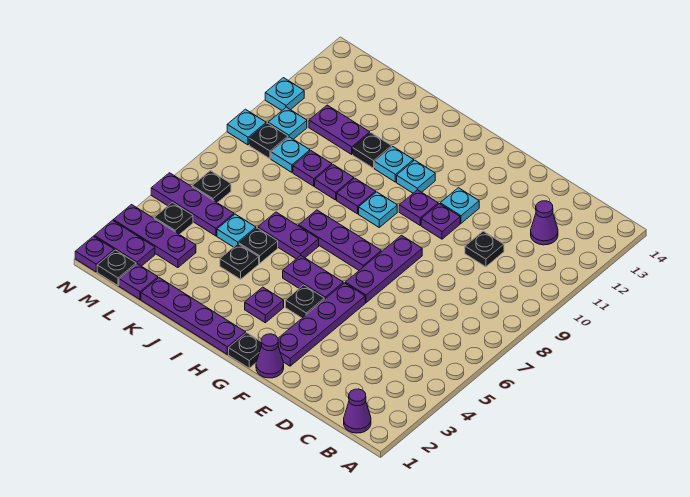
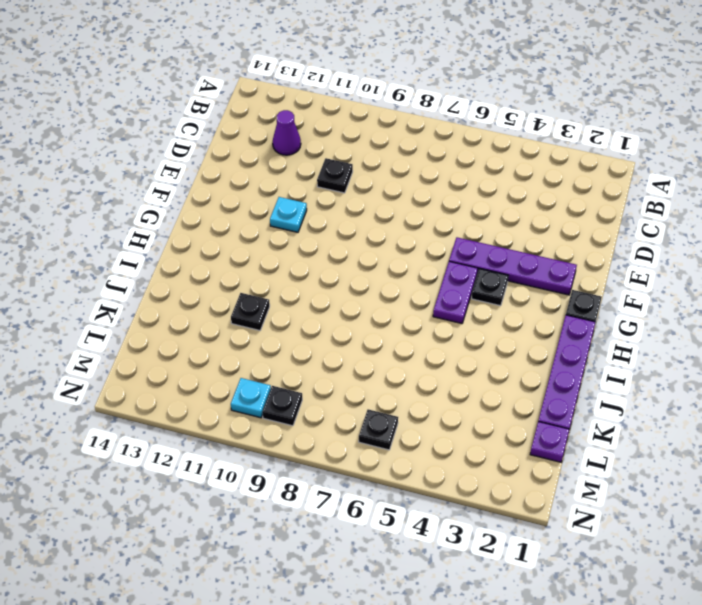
none -> purple 1x1 cone [344,389,371,433]
none -> purple 1x1 cone [256,334,284,378]
none -> purple 1x3 plate [345,235,422,303]
none -> purple 1x1 plate [421,204,460,239]

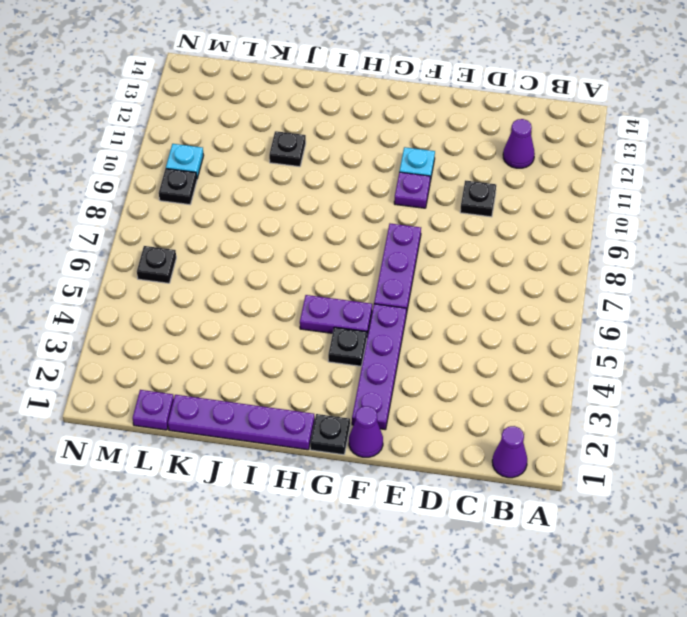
none -> purple 1x3 plate [299,210,381,270]
none -> purple 1x1 plate [399,190,438,225]
none -> purple 1x1 plate [245,287,284,323]
none -> cyan 1x1 plate [359,192,397,227]

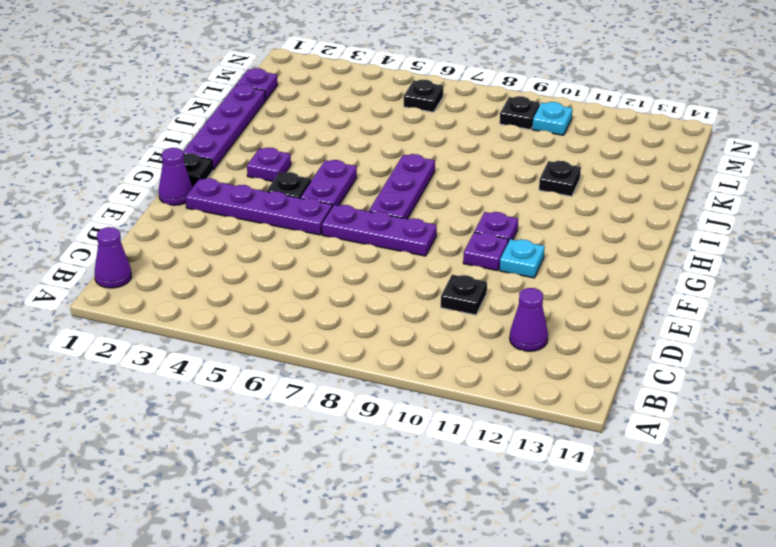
none -> cyan 1x1 plate [359,192,397,227]
none -> cyan 1x1 plate [397,160,435,193]
none -> purple 1x2 plate [258,212,319,259]
none -> purple 1x1 plate [337,178,376,214]

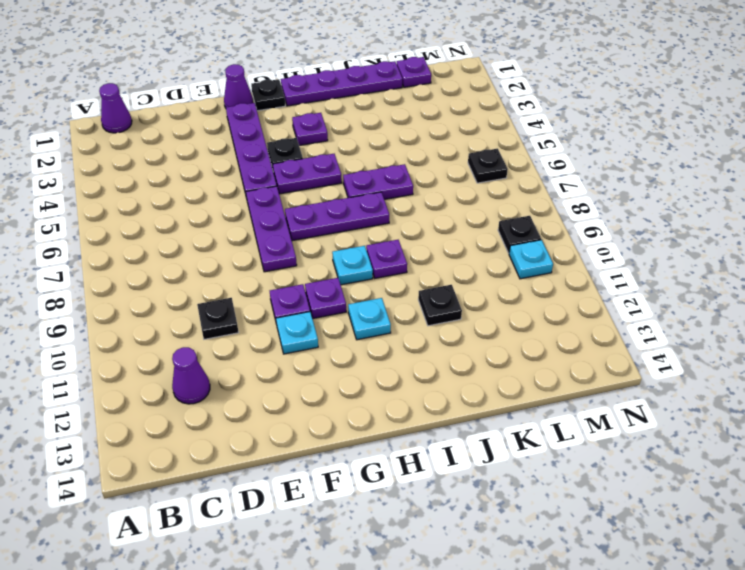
none -> cyan 1x1 plate [375,147,414,182]
none -> black 1x1 plate [220,244,259,279]
none -> black 1x1 plate [239,228,278,263]
none -> purple 1x1 plate [315,165,354,200]

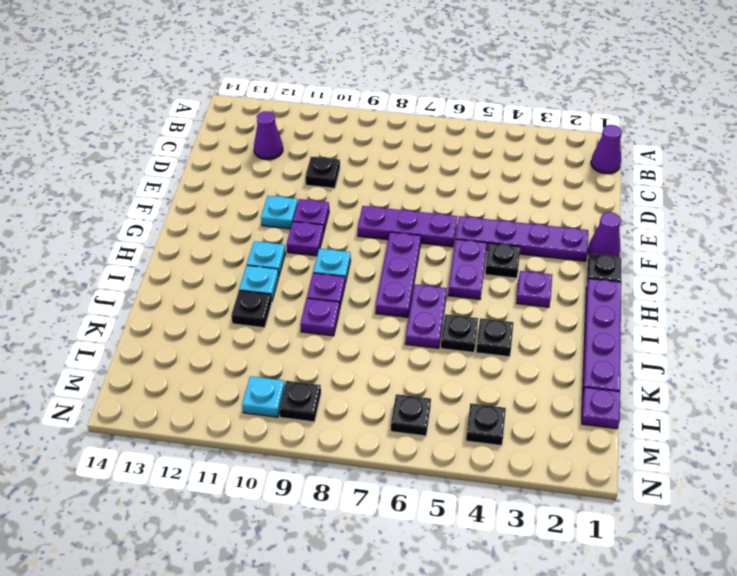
none -> cyan 1x1 plate [217,214,256,247]
none -> purple 1x1 plate [293,151,332,186]
none -> purple 1x2 plate [309,105,370,154]
none -> purple 1x3 plate [113,205,196,268]

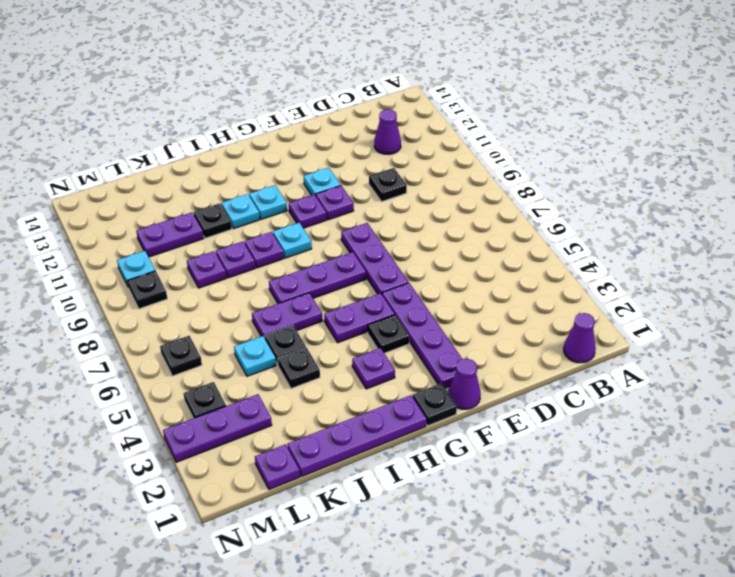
none -> purple 1x3 plate [151,173,234,236]
none -> cyan 1x1 plate [271,137,310,172]
none -> black 1x1 plate [97,250,136,285]
none -> purple 1x2 plate [94,220,155,266]

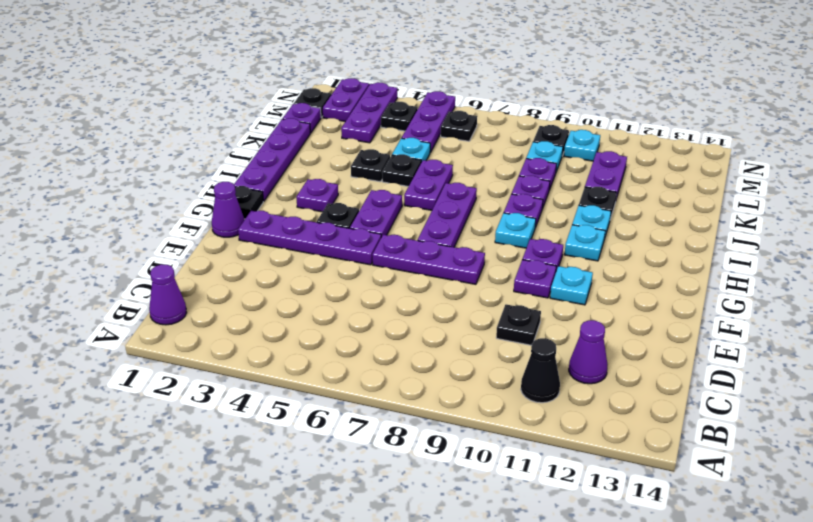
black 1x1 cone [521,338,560,403] -> none
none -> purple 1x1 plate [75,236,114,272]
none -> cyan 1x1 plate [227,109,266,145]
none -> cyan 1x1 plate [265,78,304,110]

